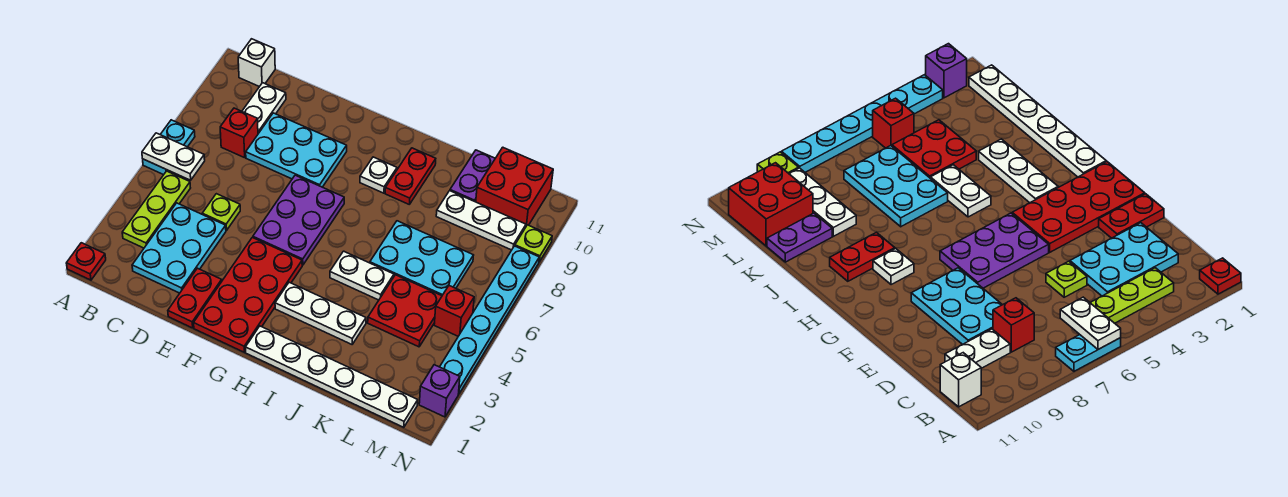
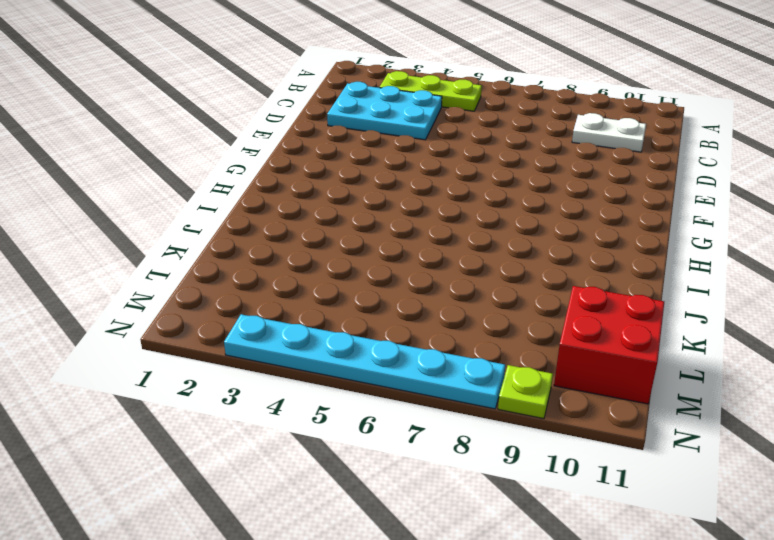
none -> red 1x1 plate [66,243,106,280]
none -> cyan 1x2 plate [143,120,195,175]
none -> white 1x1 brick [238,39,275,87]

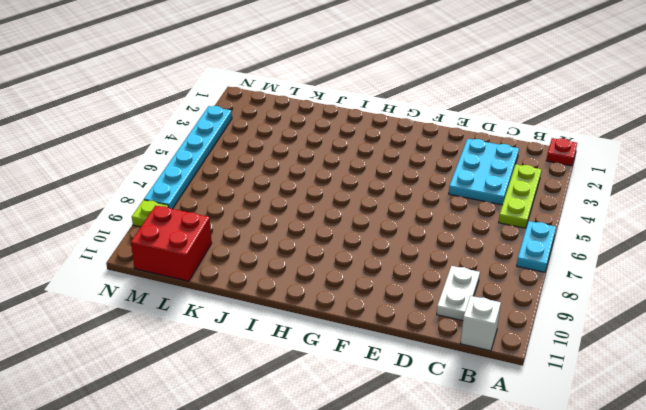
none -> red 1x1 brick [220,108,258,158]
none -> lime 1x1 plate [202,194,240,230]
none -> cyan 2x3 plate [246,113,347,187]

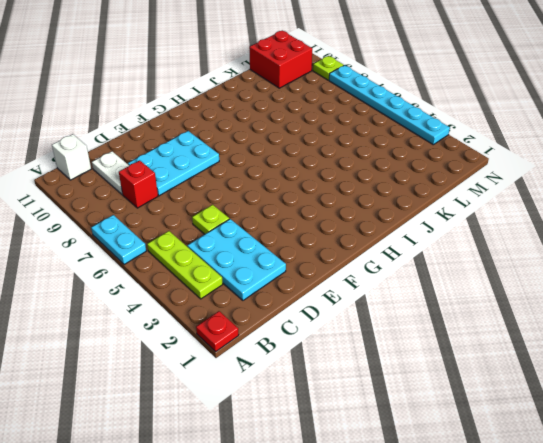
none -> red 1x2 plate [168,268,222,328]
none -> red 2x4 plate [194,237,302,352]
none -> purple 2x3 plate [253,175,344,265]

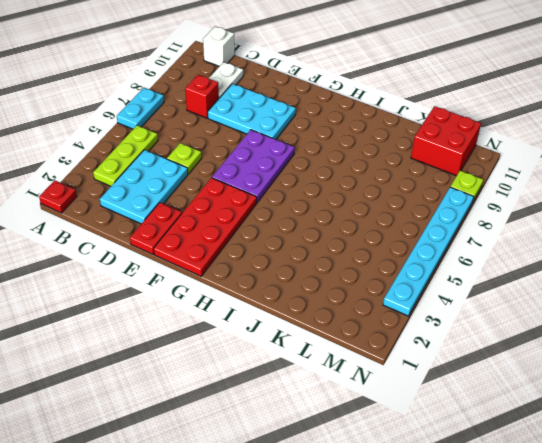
none -> white 1x6 plate [246,326,418,427]
none -> white 1x3 plate [275,282,366,344]
none -> white 1x1 plate [360,157,397,193]

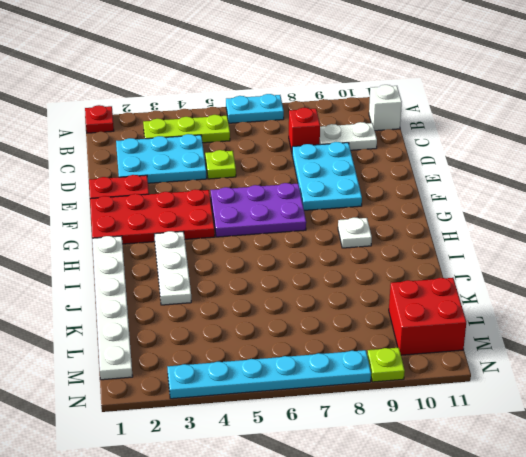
none -> white 1x2 plate [330,251,394,300]
none -> red 1x2 plate [385,148,436,204]
none -> cyan 2x3 plate [370,221,474,296]

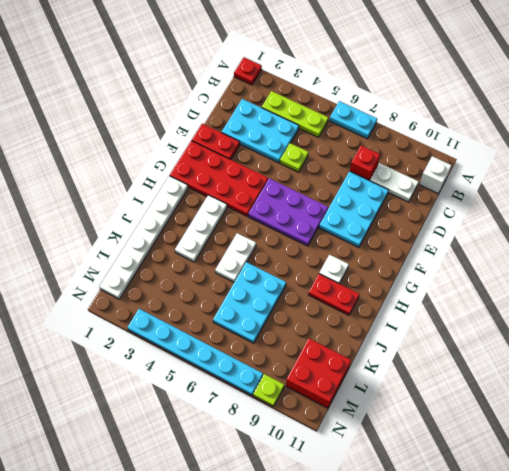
none -> red 2x2 plate [368,275,442,347]
none -> white 1x3 plate [436,191,526,250]
none -> purple 1x2 plate [450,150,495,202]

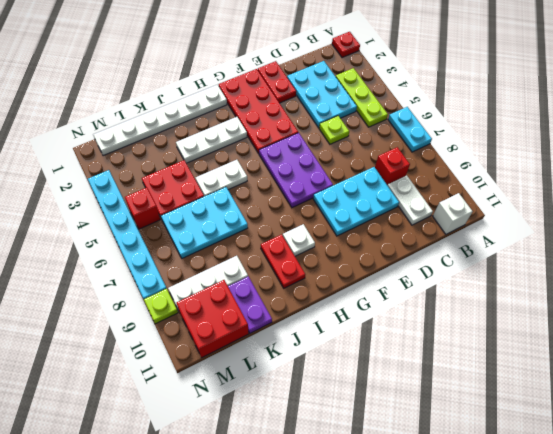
none -> purple 1x1 brick [419,365,460,417]
none -> white 1x2 plate [142,133,205,180]

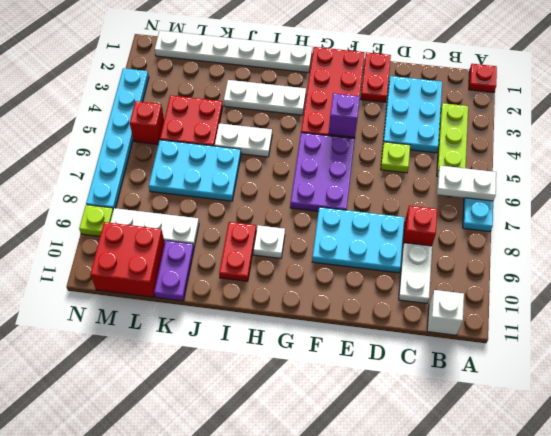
purple 1x1 brick [329,93,360,137] -> purple 1x1 brick moved to [419,365,460,417]

